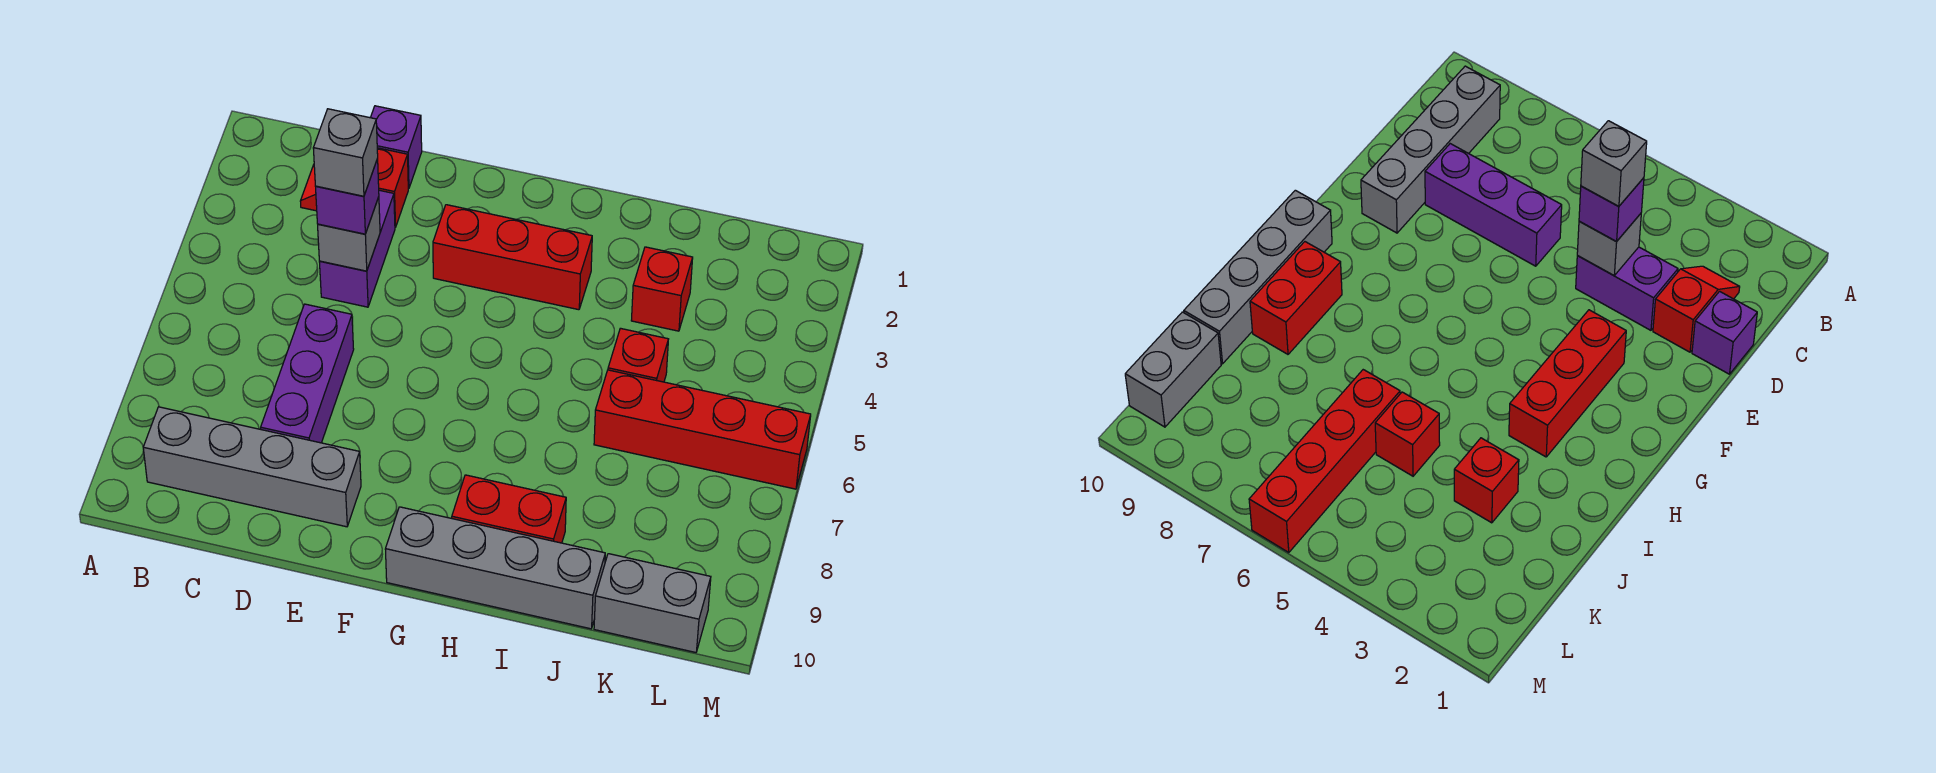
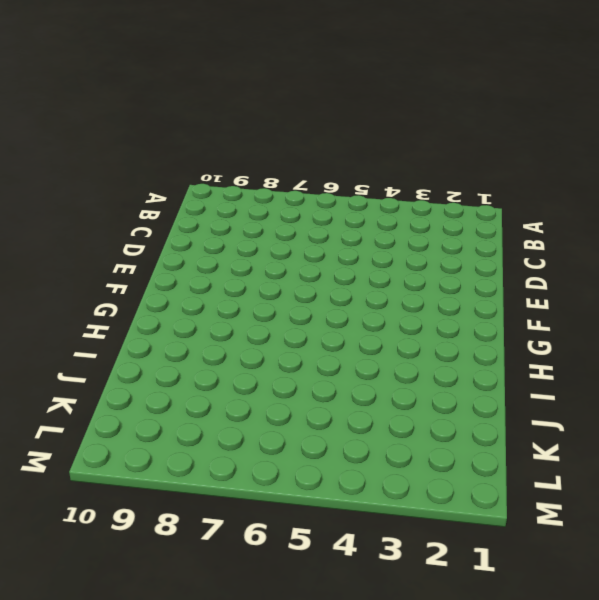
none -> grey 1x4 brick [143,407,361,527]
none -> red 1x2 slope [300,148,408,227]
none -> purple 1x1 brick [370,106,422,189]

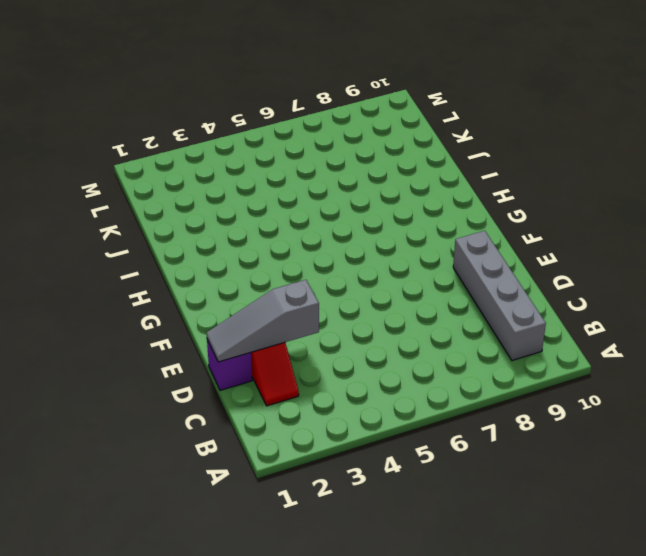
grey 1x3 slope [206,280,319,362] -> none
none -> purple 1x2 brick [319,190,395,307]
none -> purple 1x3 brick [261,304,354,443]
none -> red 1x3 brick [433,205,592,310]

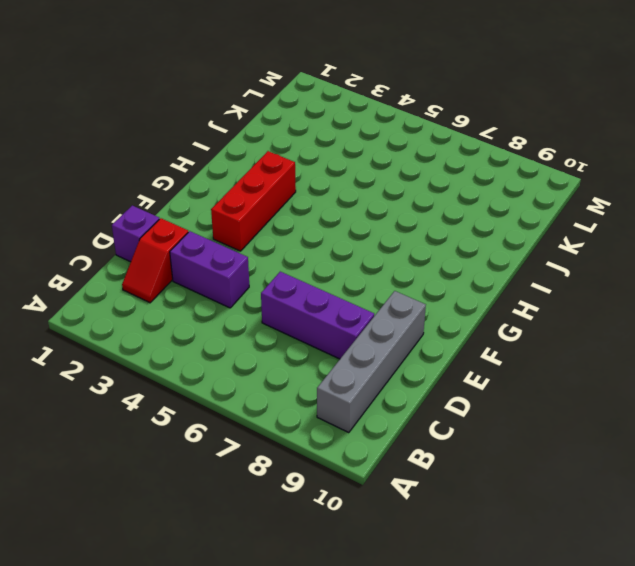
none -> grey 1x4 brick [385,507,605,629]
none -> red 1x2 brick [452,475,566,543]
none -> red 1x1 brick [631,247,693,331]

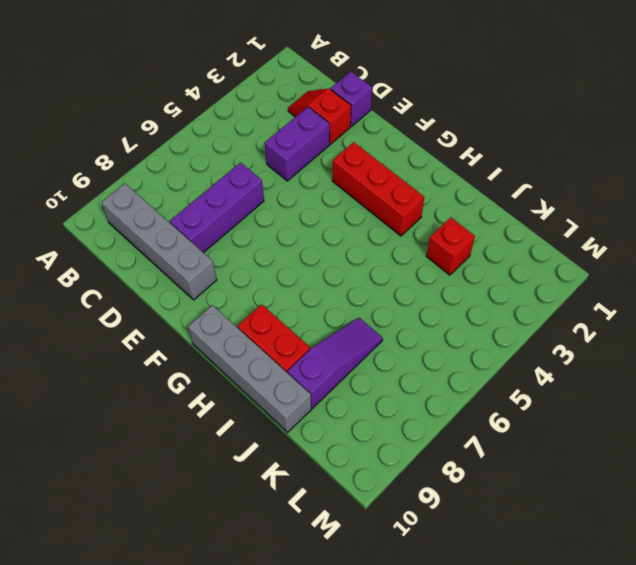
purple 1x3 slope [287,318,383,408] -> none
none -> red 1x1 brick [608,328,668,382]
none -> red 1x4 brick [594,370,811,489]
none -> grey 1x2 brick [594,554,711,652]

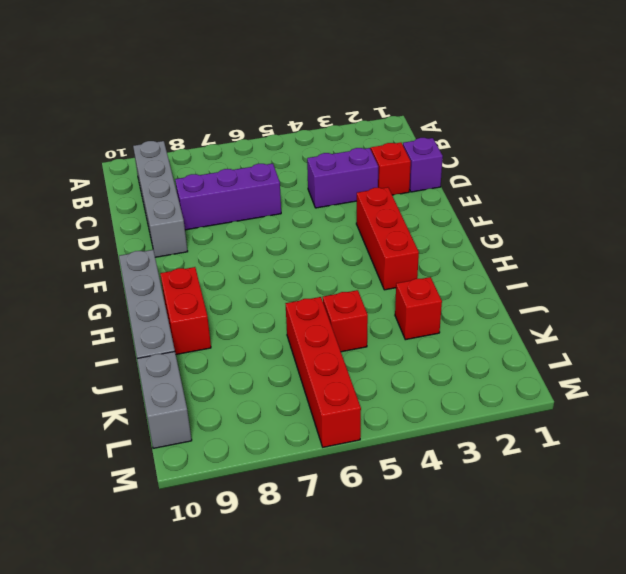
none -> grey 1x1 brick [318,197,380,271]
none -> purple 1x1 brick [316,159,379,234]
none -> grey 1x1 brick [313,109,378,196]

